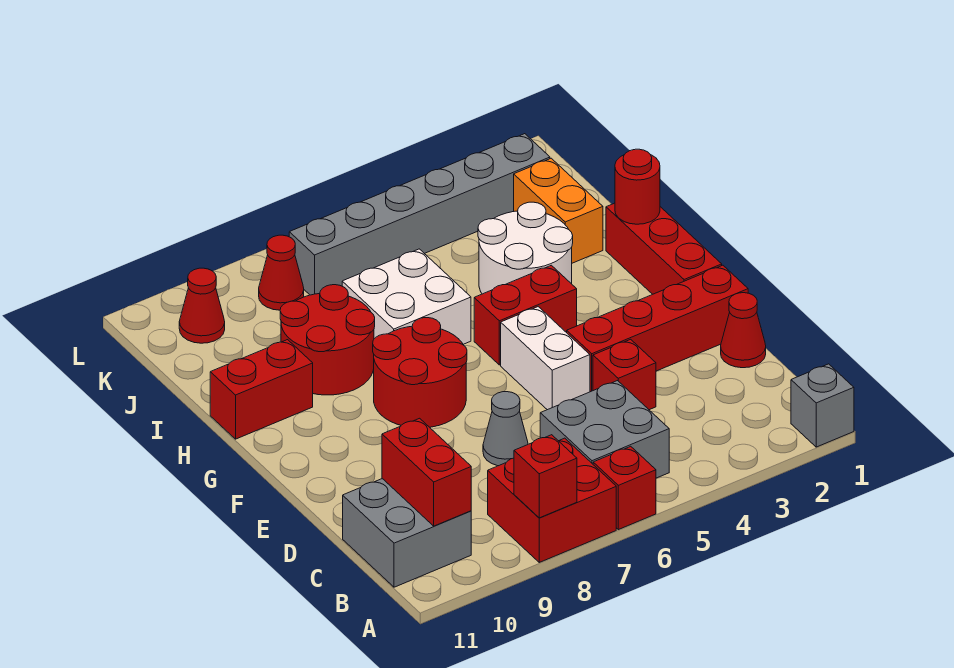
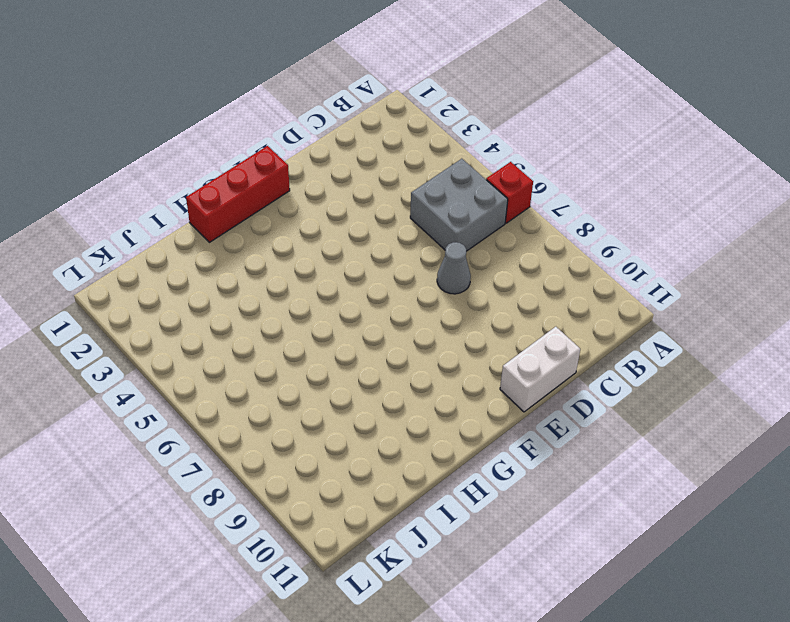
white 1x2 brick [500,327,580,412] -> white 1x2 brick moved to [501,307,590,410]
none -> grey 1x1 brick [791,364,854,447]
none -> red 2x2 brick [488,438,616,562]
none -> grey 2x2 brick [343,479,471,587]

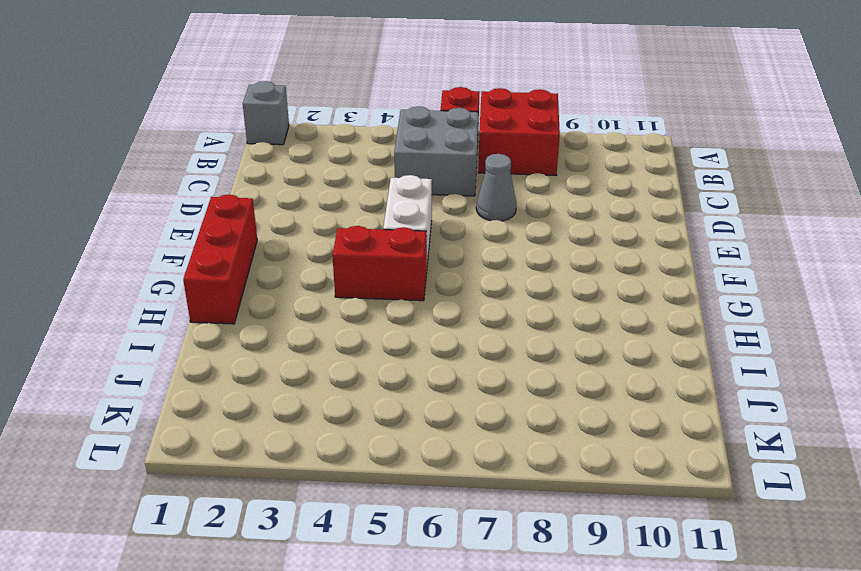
none -> grey 2x2 brick [343,479,471,587]
none -> red 1x1 cone [721,293,766,368]
none -> red 1x1 brick [593,339,656,410]

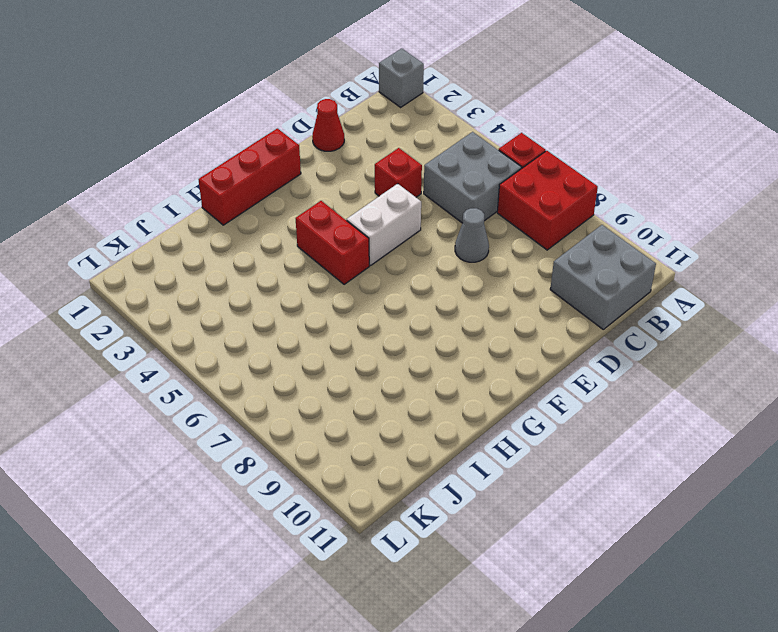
none -> red 1x4 brick [567,265,748,392]
none -> red 2x2 round brick [373,318,467,427]
none -> white 2x2 round brick [478,202,573,294]

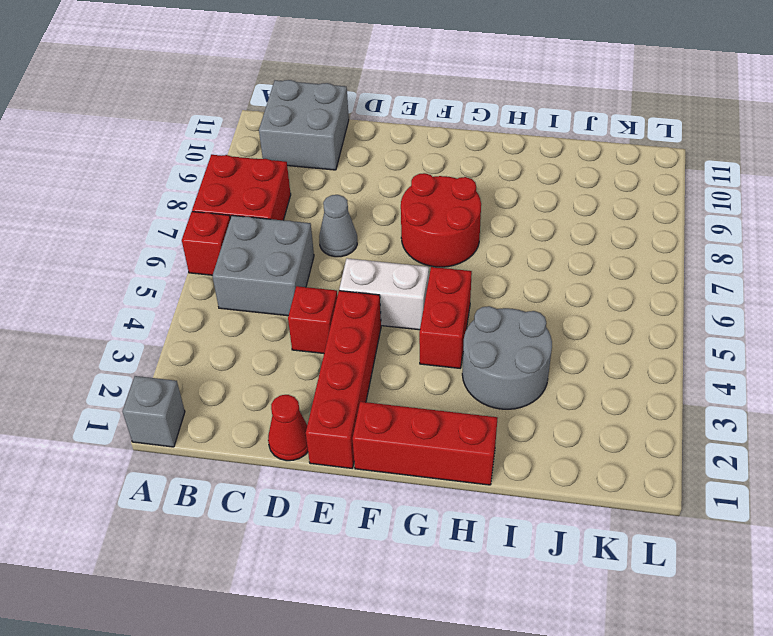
grey 2x2 round brick [462,306,552,409] -> white 2x2 round brick [478,202,573,294]
none -> white 2x2 brick [342,249,471,344]
none -> red 2x2 round brick [280,285,375,395]
none -> red 1x2 brick [210,340,313,439]

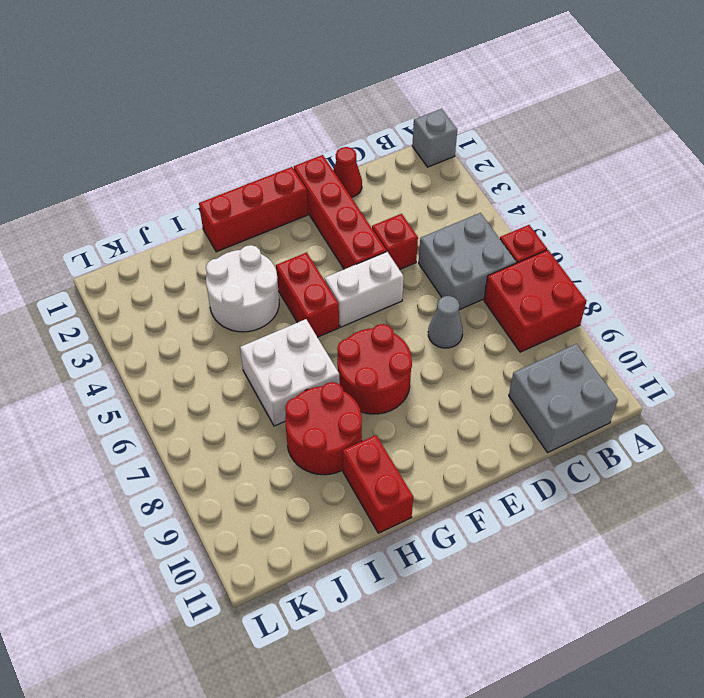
none -> orange 1x2 brick [514,158,603,263]
none -> grey 1x6 brick [289,134,550,295]
none -> red 1x1 cone [259,235,304,310]

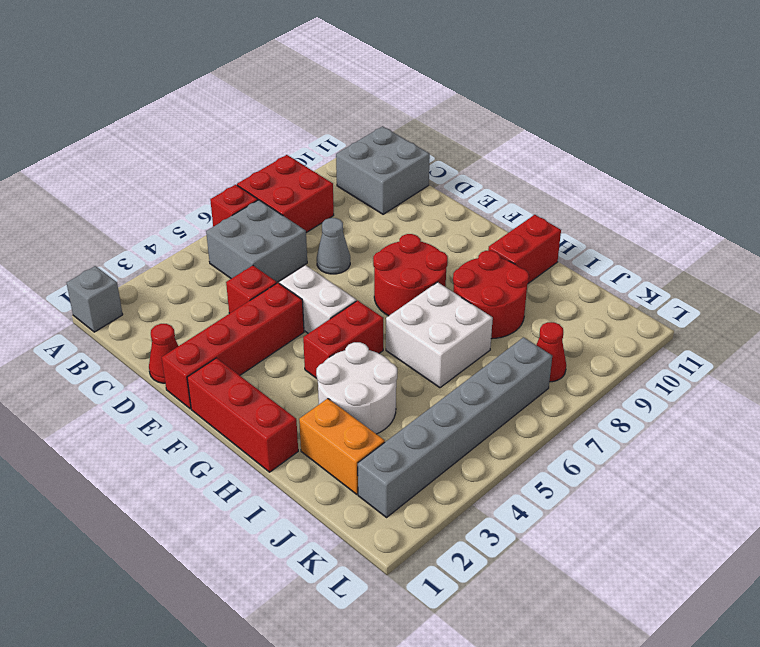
none -> red 1x1 cone [179,268,225,343]
none -> red 1x1 brick [514,435,577,518]
none -> red 1x2 brick [382,418,471,526]

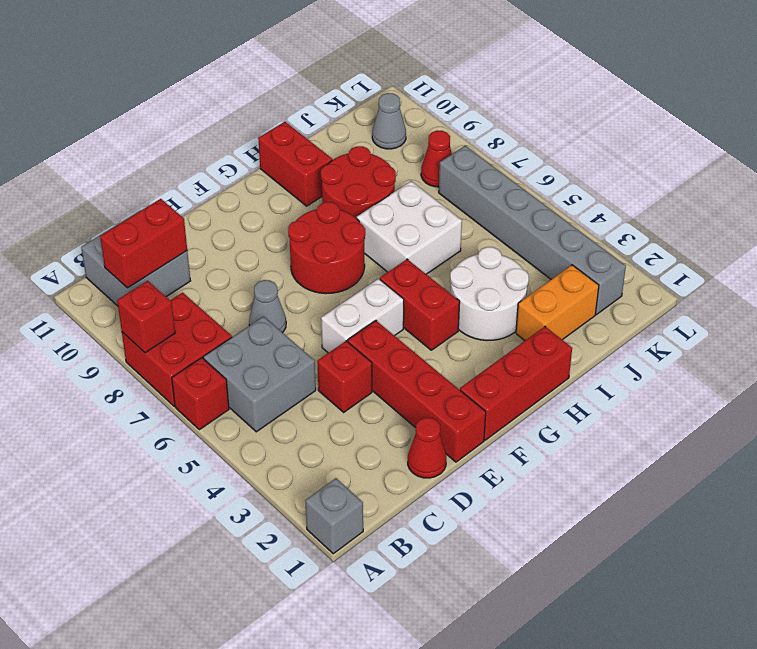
grey 1x1 cone [372,93,406,149] -> red 1x1 cone [179,268,225,343]
none -> red 1x1 round brick [615,149,660,224]

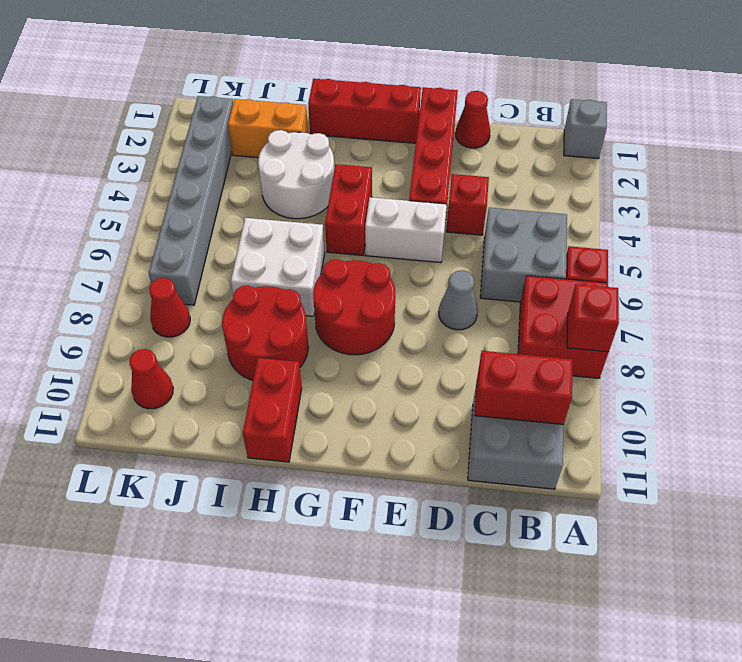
none -> red 1x1 round brick [615,149,660,224]

